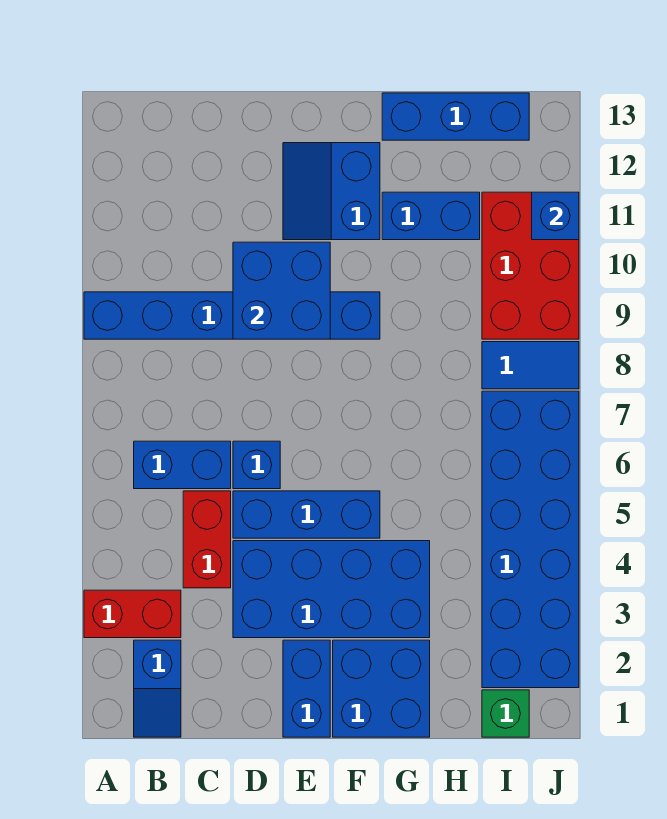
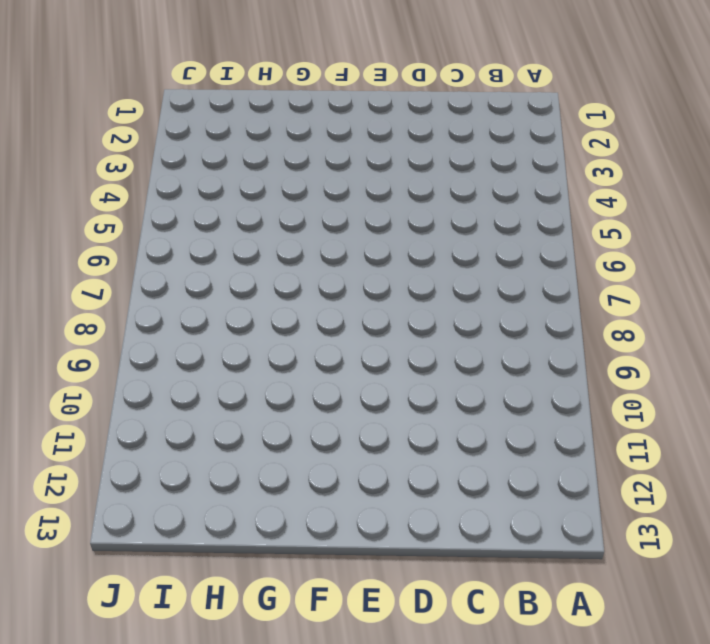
none -> red 1x2 brick [84,590,181,638]
none -> blue 1x6 brick [84,292,380,339]
none -> blue 1x2 slope [134,640,181,737]

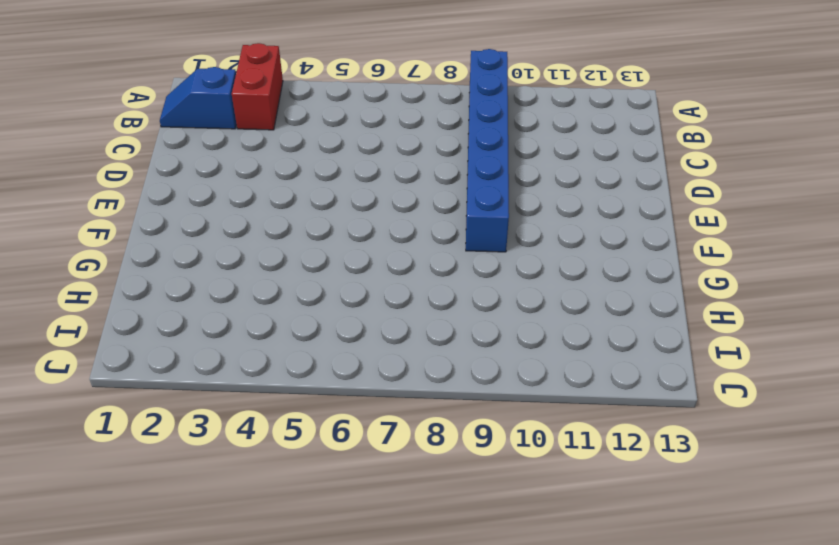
none -> blue 1x2 brick [134,441,231,489]
none -> red 1x2 brick [183,491,231,588]
none -> blue 2x4 brick [233,541,430,638]

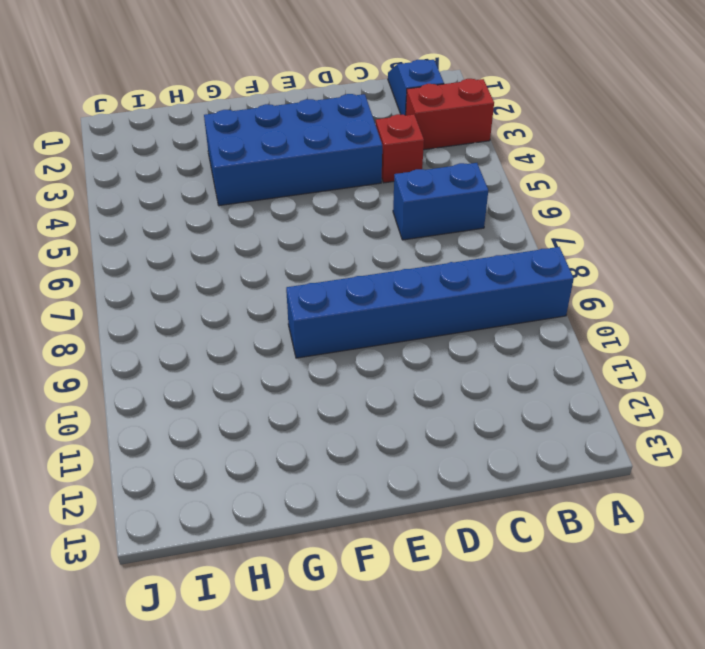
red 1x1 brick [376,114,424,183] -> red 1x2 brick [183,491,231,588]
none -> blue 1x3 brick [233,491,380,538]
none -> blue 1x1 brick [233,441,280,489]
none -> blue 1x2 brick [283,640,330,737]

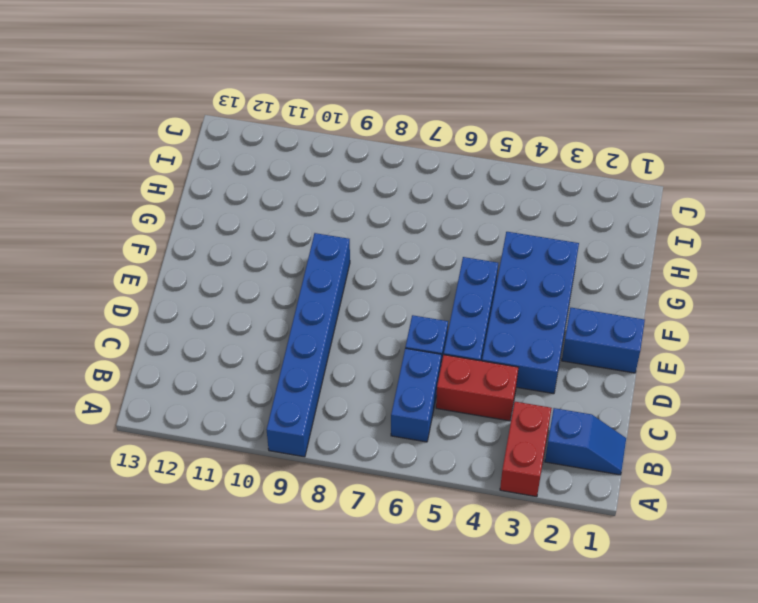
none -> blue 2x2 slope [283,143,380,240]
none -> blue 2x2 brick [333,640,430,737]
none -> blue 1x2 brick [382,192,480,240]

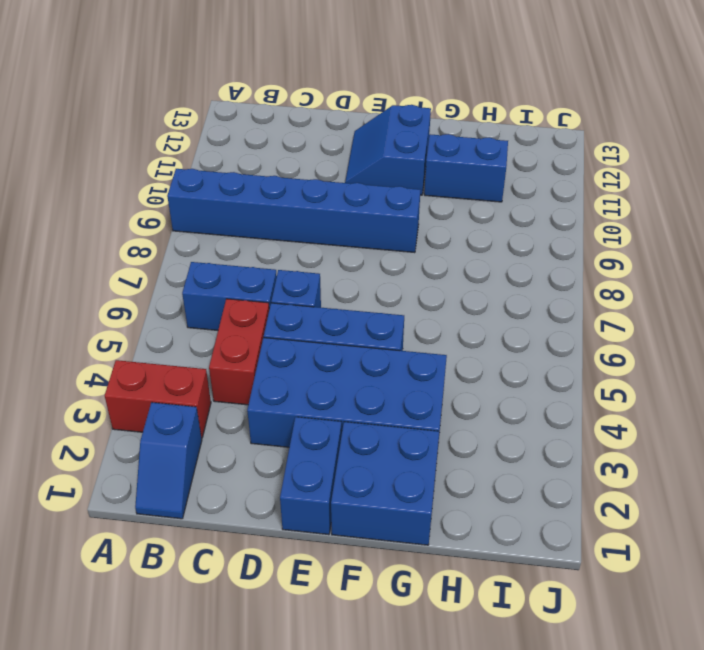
none -> blue 1x3 brick [382,93,529,140]
none -> green 1x1 brick [482,690,529,737]
none -> blue 2x6 brick [482,391,579,688]

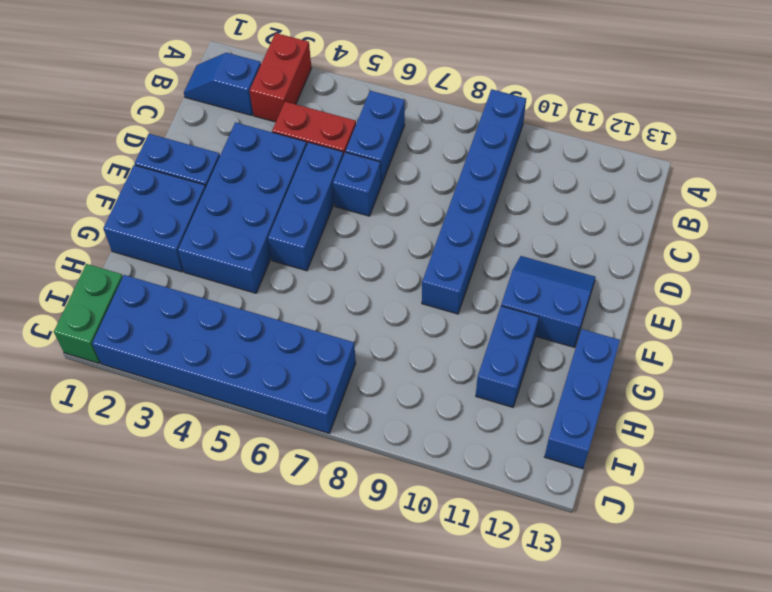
green 1x2 brick [54,264,123,363] -> green 1x1 brick [482,690,529,737]
none -> blue 1x2 tile [482,342,579,389]
none -> red 2x3 brick [482,192,579,339]
none -> blue 2x2 brick [233,242,330,339]

